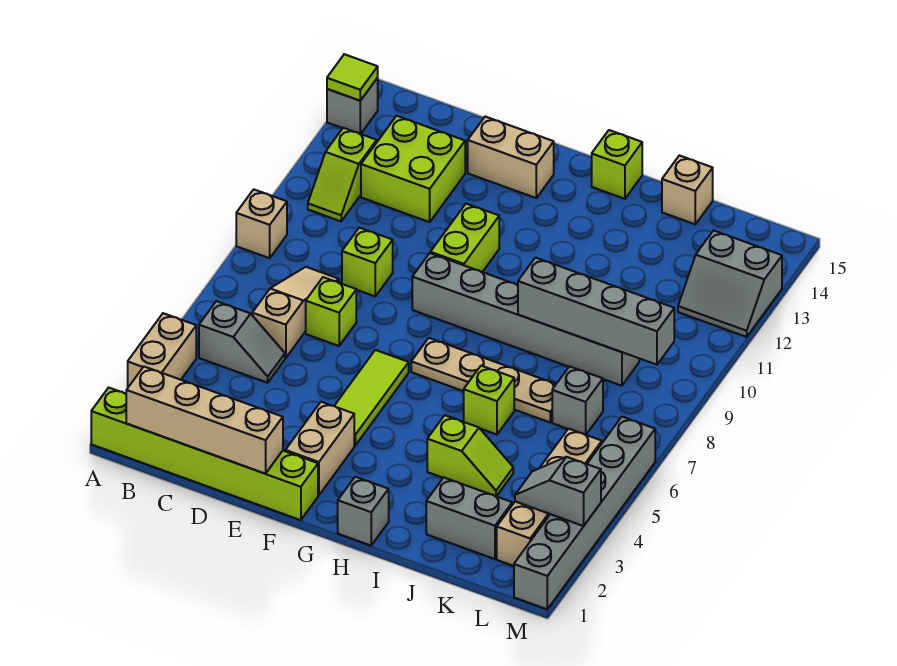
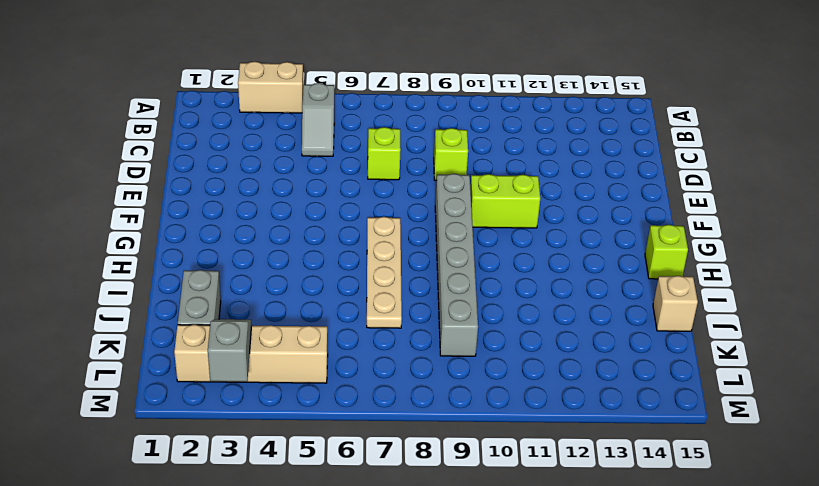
none -> lime 1x6 brick [91,388,318,520]
none -> tan 1x1 brick [236,189,287,258]
none -> grey 1x1 brick [327,78,378,134]
none -> lime 1x2 slope [308,128,377,221]

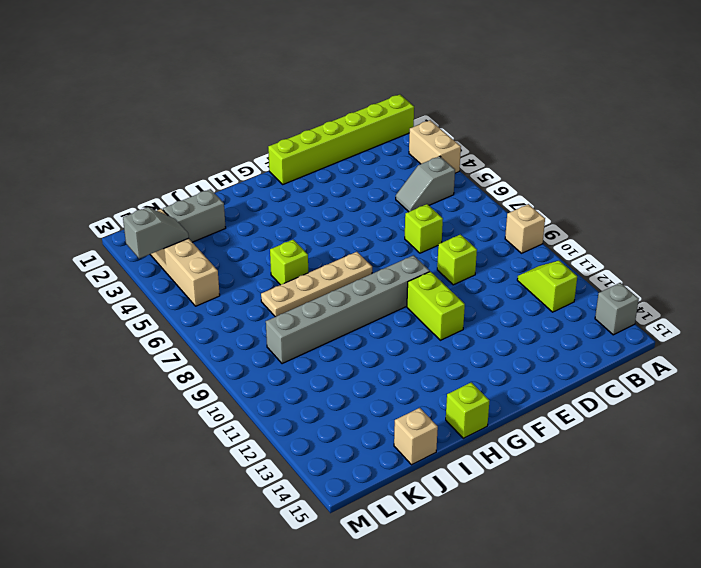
none -> tan 1x3 slope [252,267,339,358]
none -> lime 2x2 brick [361,116,465,222]
none -> tan 1x2 brick [468,117,554,198]
none -> tan 1x2 brick [285,402,354,495]

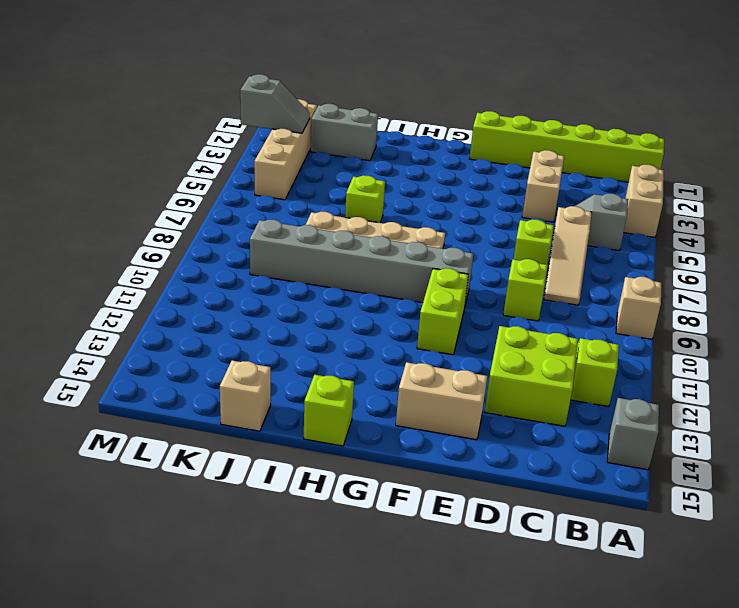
tan 1x2 brick [522,150,564,222] -> tan 1x2 brick moved to [285,402,354,495]
none -> lime 1x3 tile [334,350,409,446]
none -> grey 1x1 brick [338,477,389,546]
none -> lime 1x2 slope [427,415,513,496]
none -> grey 1x1 brick [552,366,603,435]

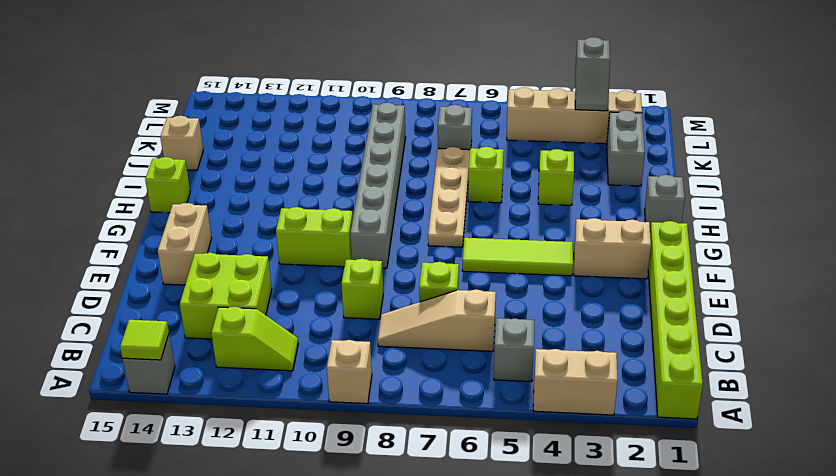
none -> grey 2x2 slope [678,231,782,337]
none -> grey 1x6 brick [514,417,655,609]
none -> tan 1x4 brick [126,367,283,474]
none -> grey 1x4 brick [518,258,674,365]

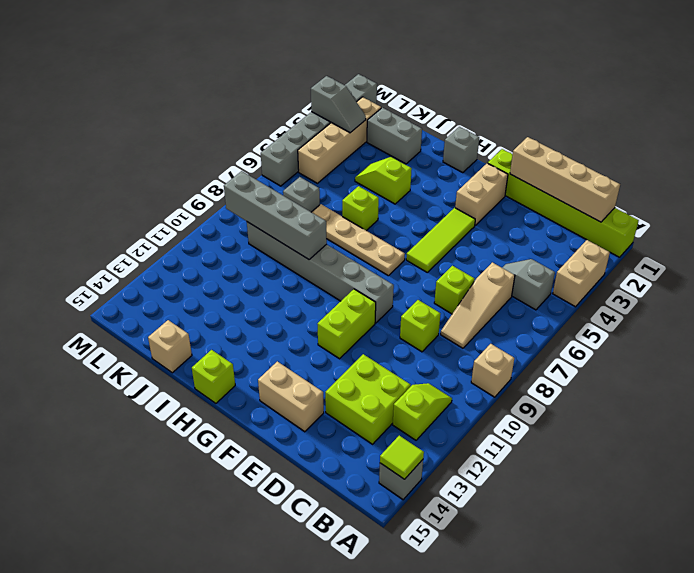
none -> grey 2x2 slope [678,231,782,337]

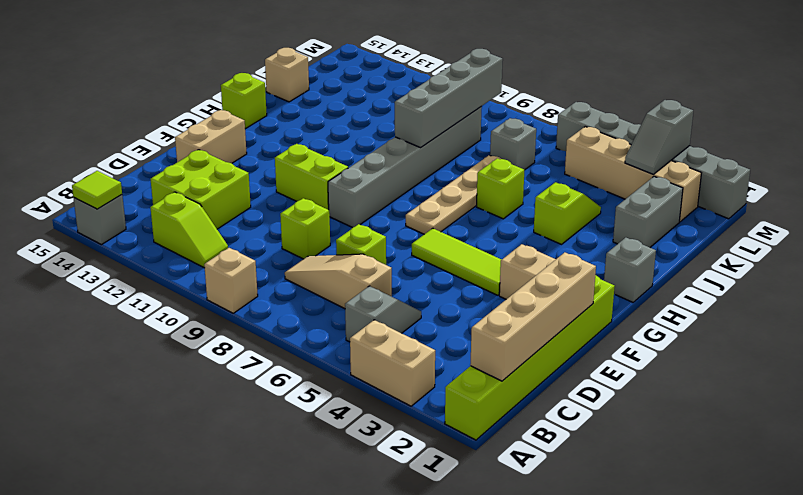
none -> grey 2x2 slope [678,231,782,337]

